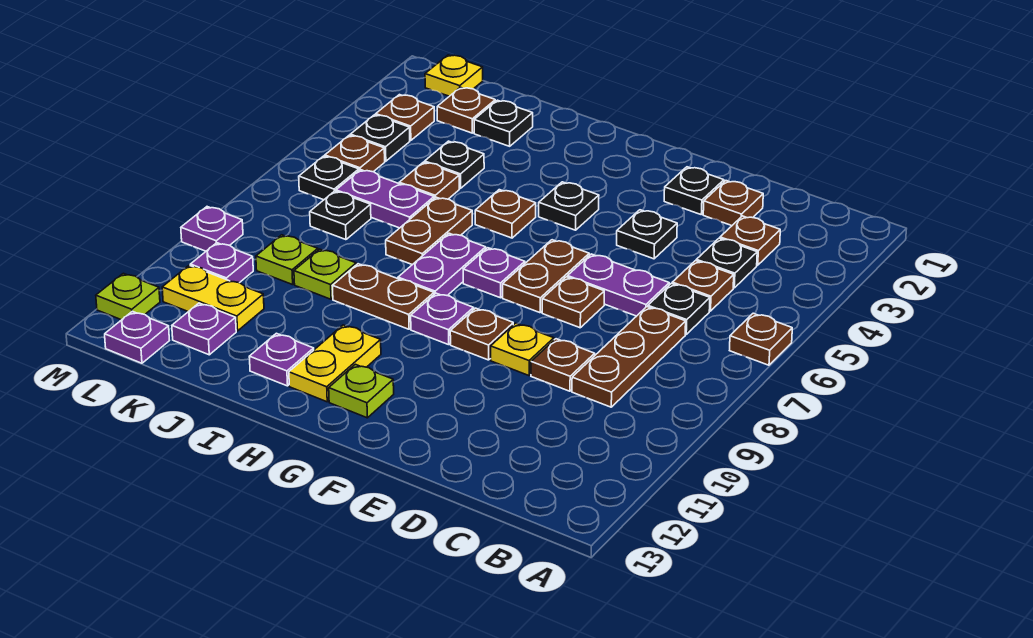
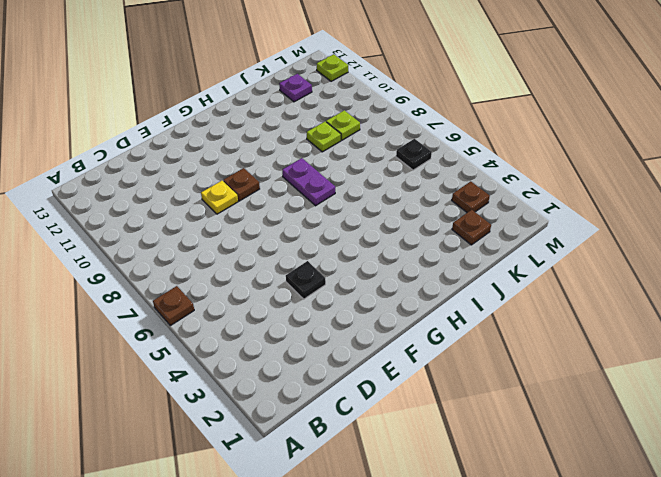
none -> brown 1x1 plate [720,216,780,265]
none -> black 1x1 plate [696,238,757,288]
none -> brown 1x1 plate [672,261,734,311]
none -> black 1x1 plate [648,283,710,334]

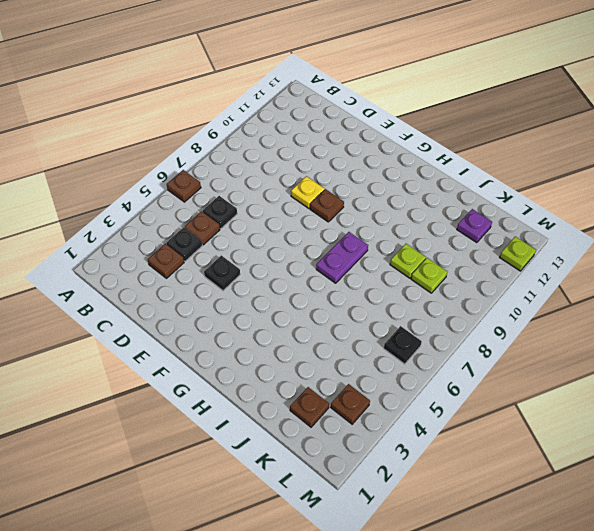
none -> brown 1x3 plate [572,307,686,407]
none -> brown 1x1 plate [703,181,763,226]
none -> purple 1x2 plate [568,254,669,316]
none -> brown 1x1 plate [531,339,595,391]

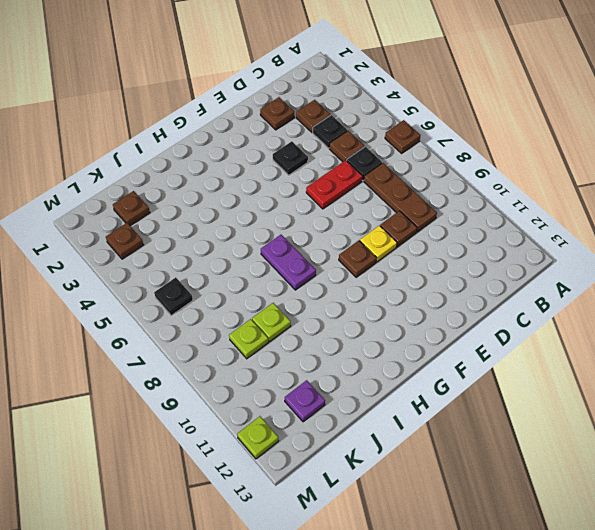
red 1x2 plate [306,160,362,209] -> purple 1x2 plate [568,254,669,316]
none -> black 1x1 plate [664,167,724,214]
none -> brown 1x1 plate [542,277,604,328]
none -> brown 1x2 plate [503,240,589,313]
none -> black 1x1 plate [539,182,599,230]

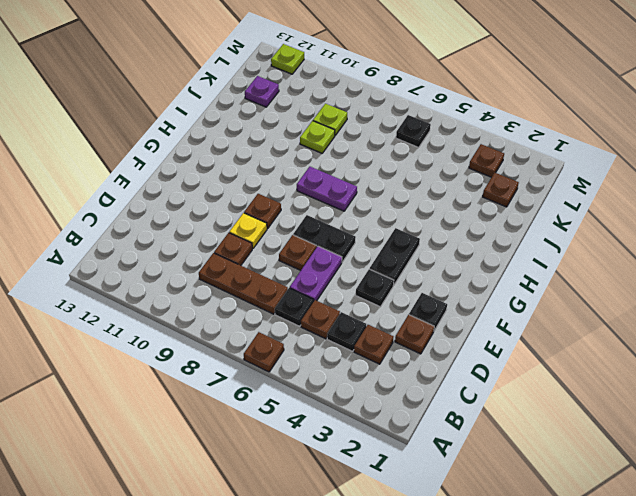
black 1x2 plate [370,228,420,285] -> black 1x1 plate [539,182,599,230]
black 1x2 plate [293,215,356,262] -> brown 1x2 plate [503,240,589,313]
none -> purple 1x1 plate [463,248,525,298]
none -> purple 1x1 plate [411,293,474,345]
none -> lime 1x1 plate [329,364,394,418]
none -> brown 1x1 plate [475,190,536,238]

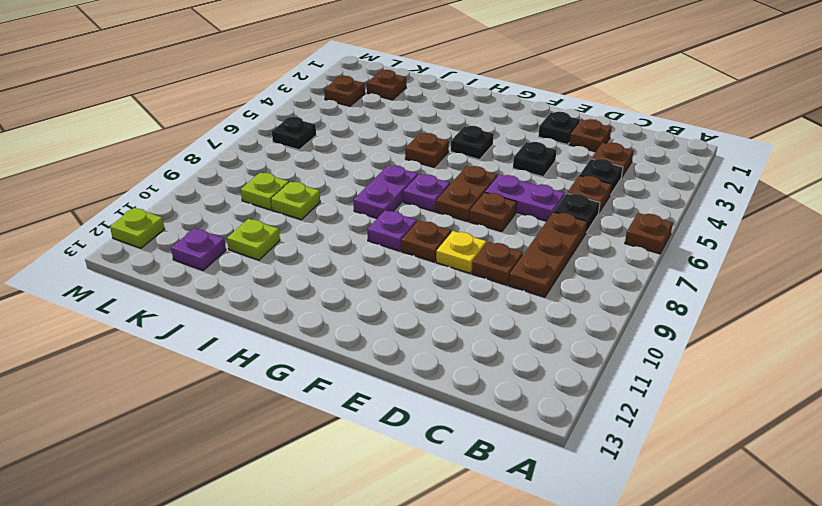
lime 1x1 plate [227,219,280,260] -> lime 1x1 plate moved to [329,364,394,418]
none -> brown 1x2 plate [332,264,434,329]
none -> yellow 1x2 plate [289,325,381,402]
none -> brown 1x2 plate [386,197,472,265]
none -> purple 1x1 plate [249,333,314,386]

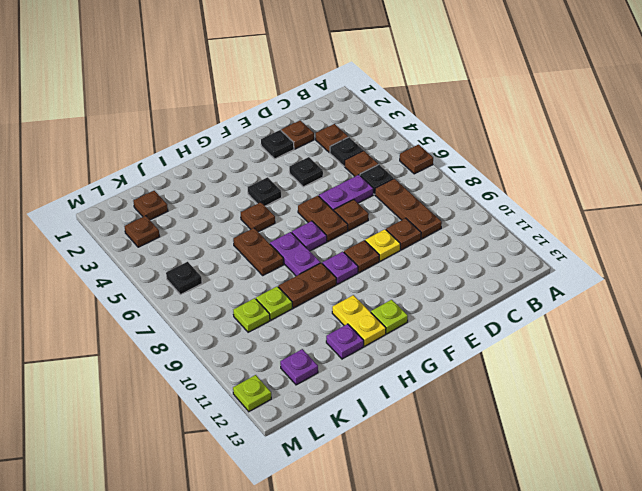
none -> black 1x1 plate [474,100,533,146]
none -> black 1x1 plate [425,141,484,188]
none -> brown 1x1 plate [399,162,459,199]
none -> purple 1x2 plate [336,170,434,228]

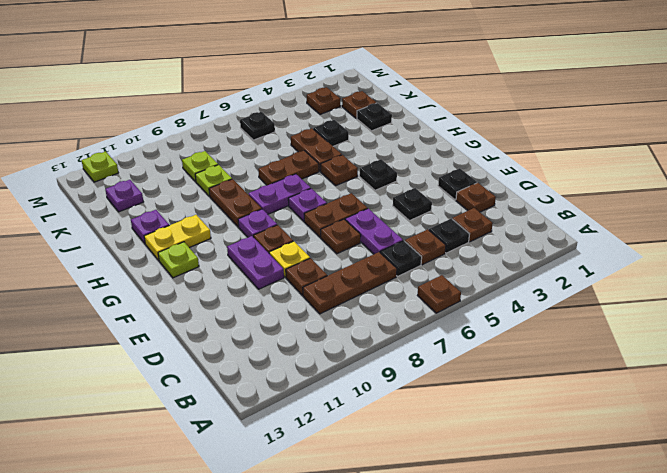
purple 1x2 plate [227,236,284,289] -> purple 1x2 plate moved to [336,170,434,228]
brown 1x2 plate [291,128,342,171] -> brown 1x1 plate [399,162,459,199]
none -> black 1x1 plate [310,191,371,240]
none -> yellow 1x2 plate [162,265,264,331]
none -> yellow 1x1 plate [425,55,483,96]
none -> black 1x1 plate [350,115,410,161]

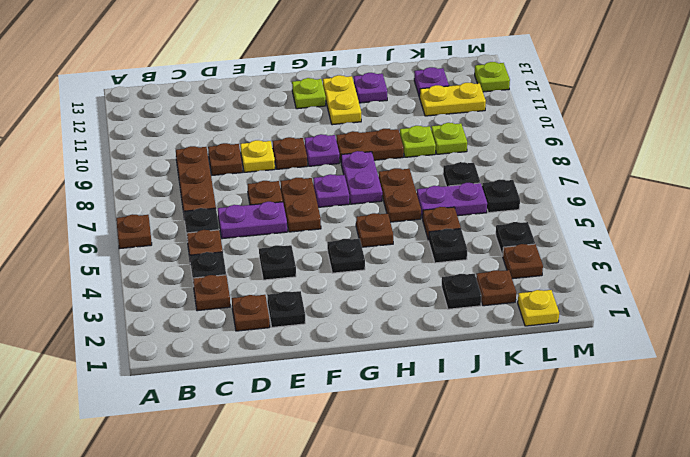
none -> brown 1x1 plate [325,135,385,172]
none -> purple 1x1 plate [190,243,253,283]
none -> purple 1x1 plate [105,311,169,363]
none -> purple 1x1 plate [181,207,243,251]

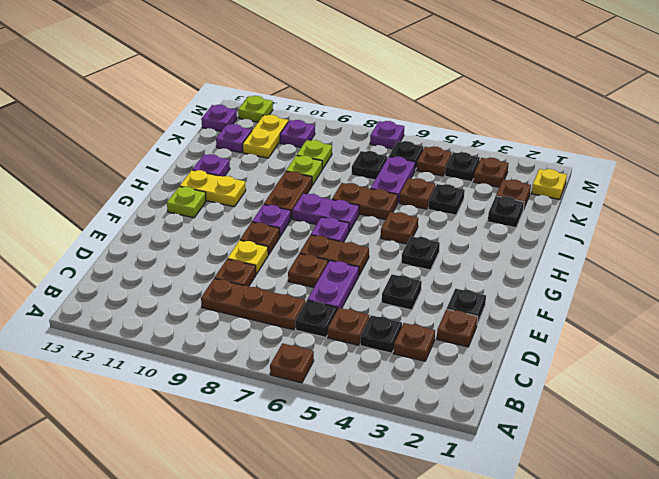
purple 1x1 plate [370,121,404,149] -> purple 1x1 plate moved to [181,207,243,251]

